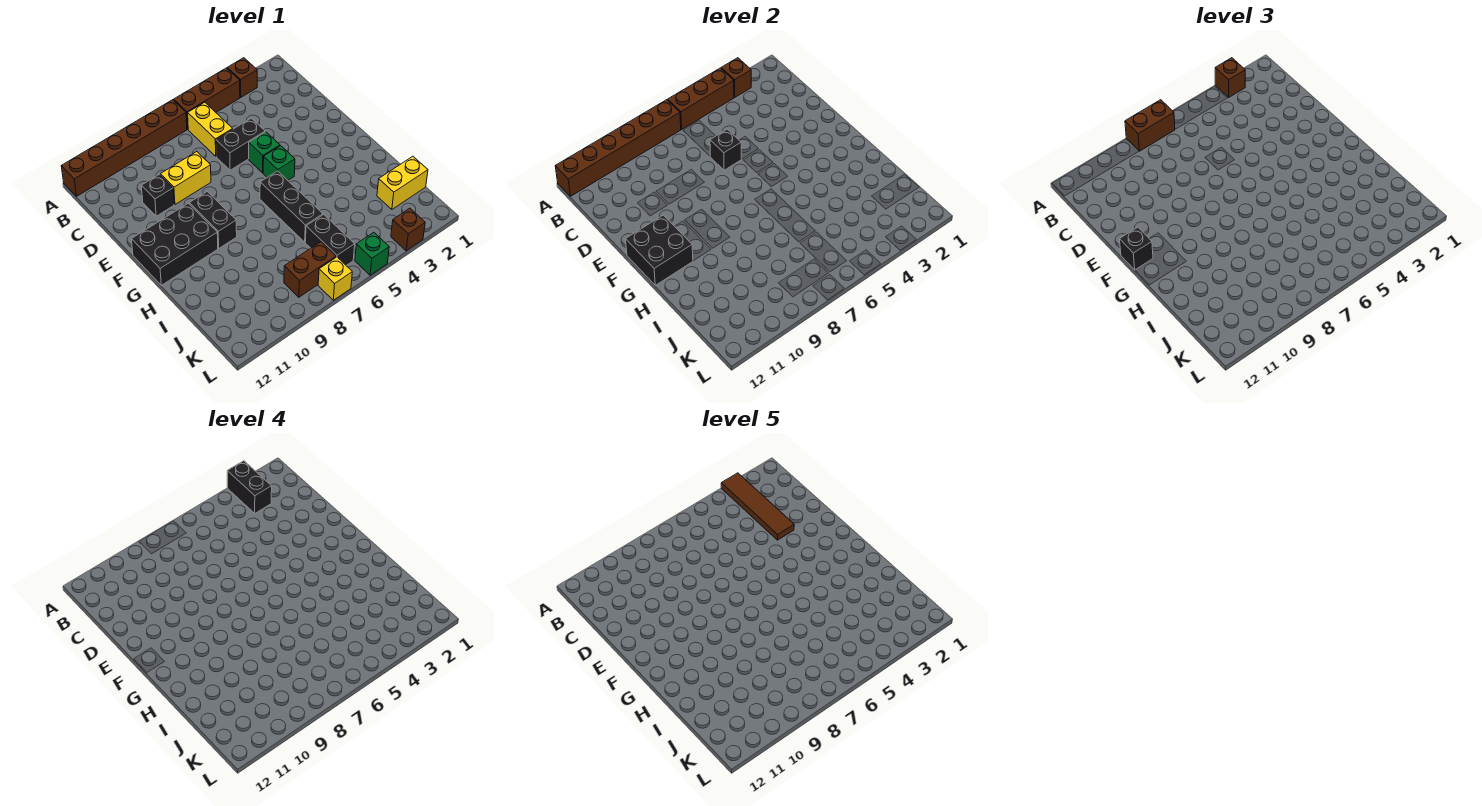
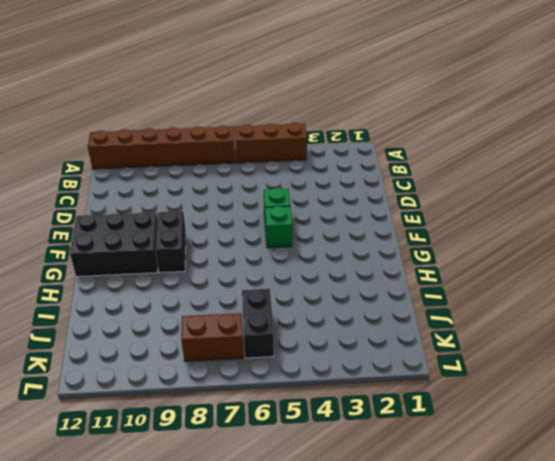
none -> brown 1x1 brick [227,58,257,97]
none -> yellow 1x2 brick [188,102,233,156]
none -> black 1x2 brick [216,118,265,170]

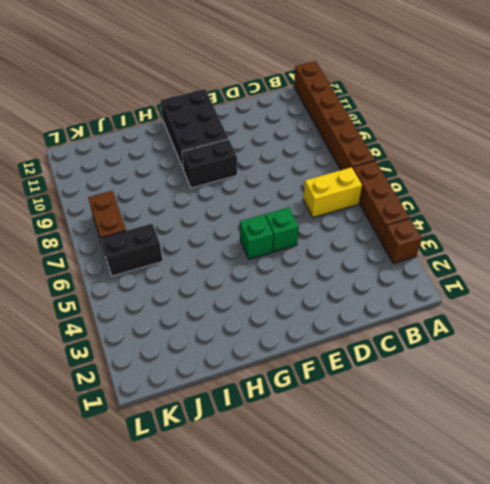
none -> black 1x2 brick [216,118,265,170]
none -> yellow 1x2 brick [160,152,211,204]
none -> black 1x1 brick [141,174,174,216]

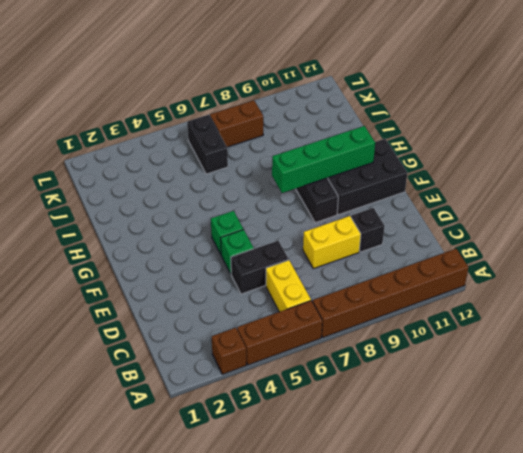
green 1x4 brick [272,126,375,193] -> black 2x2 brick [626,215,693,285]
none -> black 1x3 brick [260,171,323,242]
none -> yellow 1x2 brick [377,156,428,209]
none -> brown 1x1 brick [391,208,425,251]

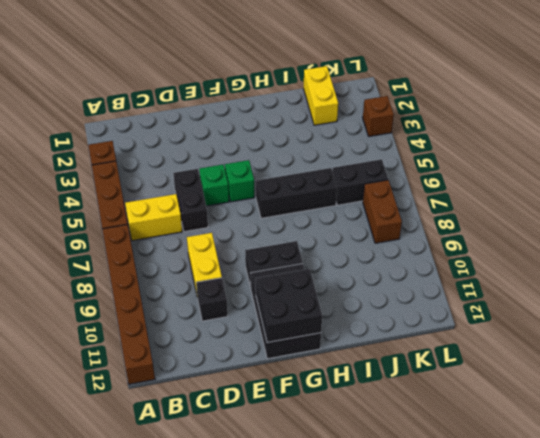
none -> green 1x1 brick [355,232,389,275]
none -> yellow 1x1 brick [318,257,352,300]
none -> brown 1x1 brick [721,58,751,97]

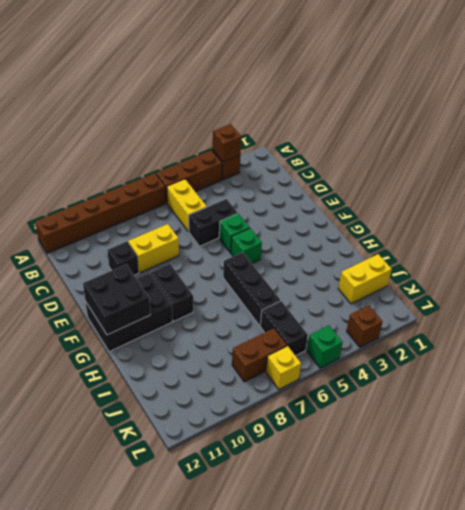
none -> brown 1x3 brick [668,68,734,129]
none -> brown 1x6 brick [555,100,681,196]
none -> black 1x1 brick [710,129,741,170]

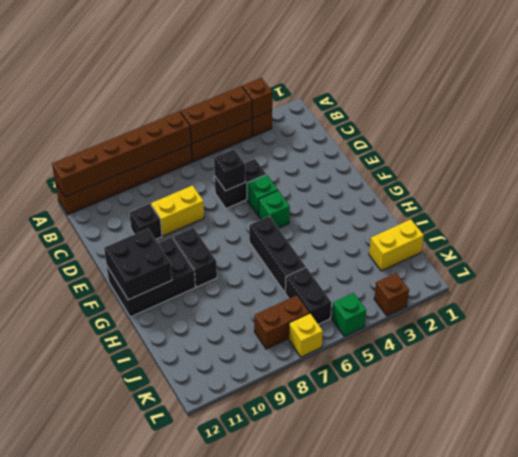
none -> yellow 1x2 brick [188,102,233,156]
none -> brown 1x1 brick [1215,58,1245,97]
none -> brown 1x2 brick [1125,100,1175,151]

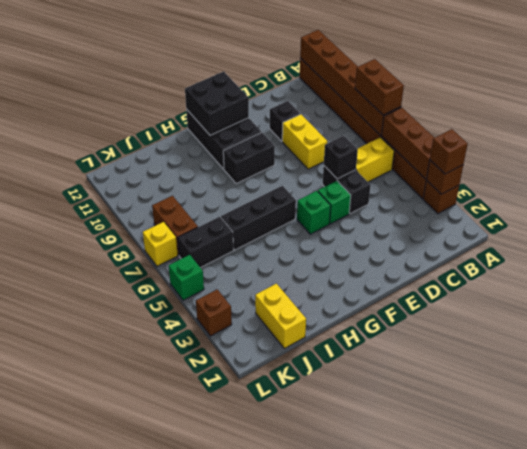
none -> black 1x1 brick [1120,227,1153,270]
none -> black 1x2 brick [227,461,272,513]
none -> brown 1x4 tile [721,473,794,540]

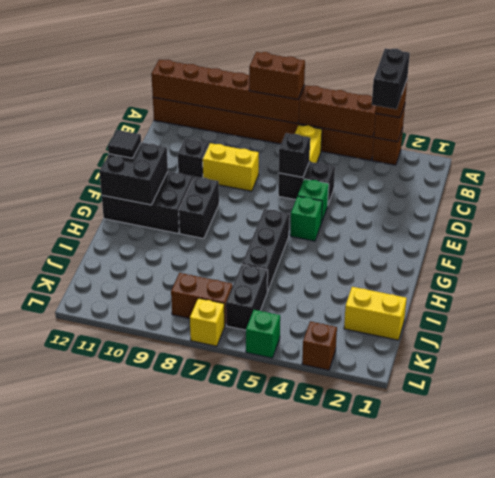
black 1x1 tile [108,130,141,158] -> black 1x1 brick [1120,227,1153,270]
none -> brown 1x4 tile [721,473,794,540]

